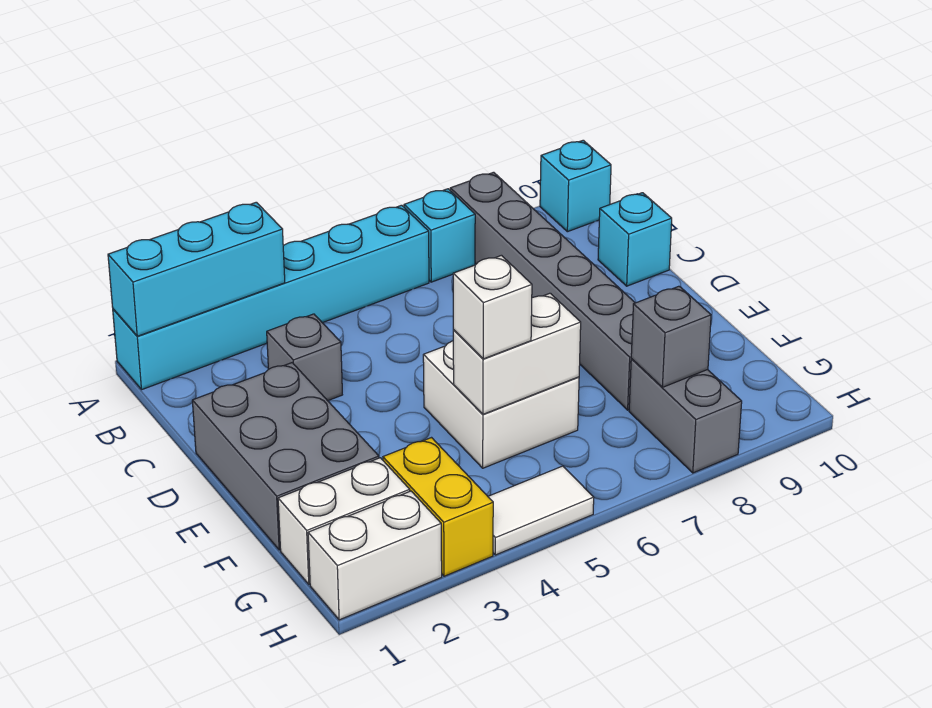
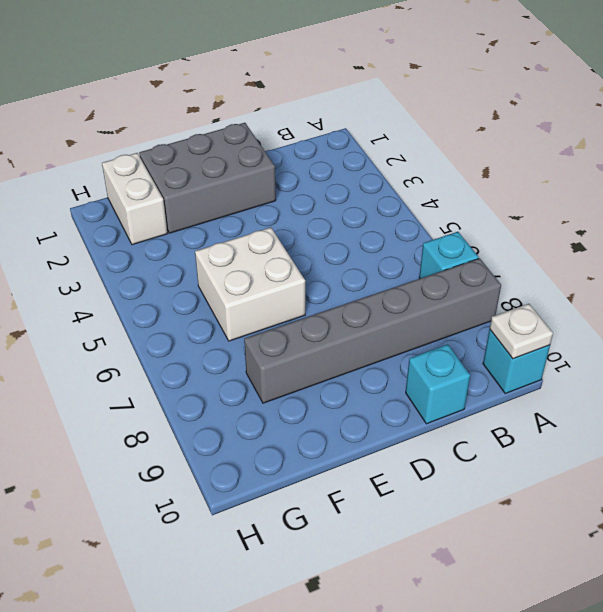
white 1x1 plate [490,304,553,359] -> none
none -> cyan 1x6 brick [113,205,429,389]
none -> grey 1x1 brick [267,314,342,401]
none -> yellow 1x2 brick [383,438,493,576]

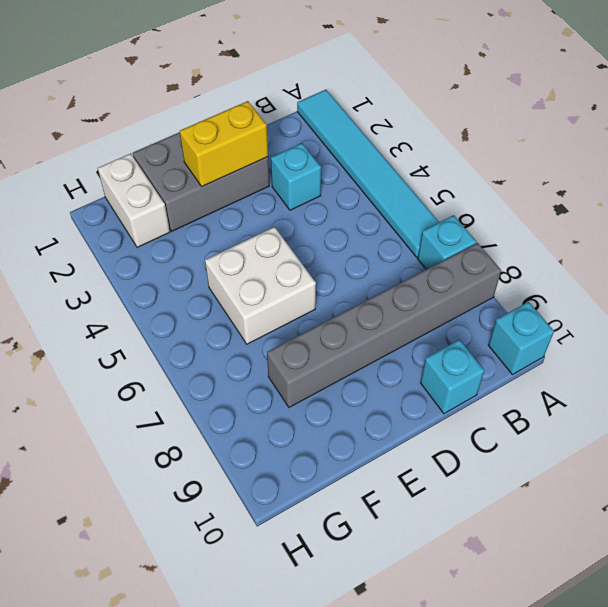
cyan 1x6 tile [297,90,439,257] -> cyan 1x6 brick [113,205,429,389]
cyan 1x1 brick [271,143,321,210] -> grey 1x1 brick [267,314,342,401]
yellow 1x2 brick [180,101,268,187] -> yellow 1x2 brick moved to [383,438,493,576]
none -> grey 1x2 brick [629,359,742,473]
none -> white 1x2 brick [308,491,442,620]
none -> white 1x2 tile [488,466,594,555]

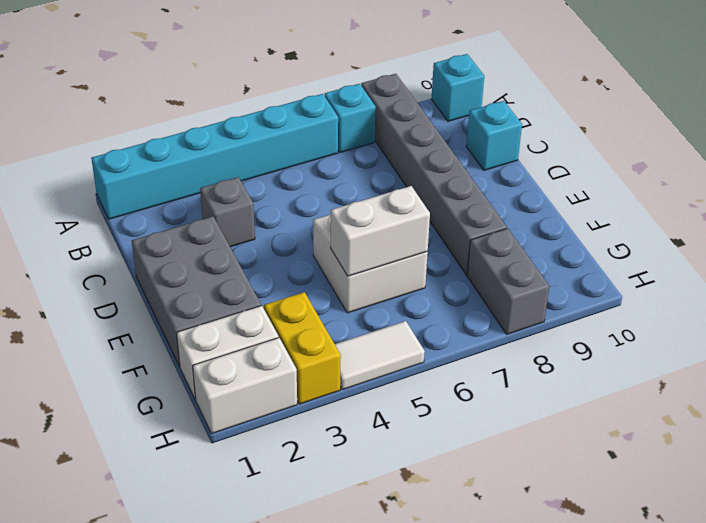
none -> cyan 1x3 brick [108,202,285,336]
none -> grey 1x1 brick [631,286,711,387]
none -> white 1x1 brick [453,255,532,359]

